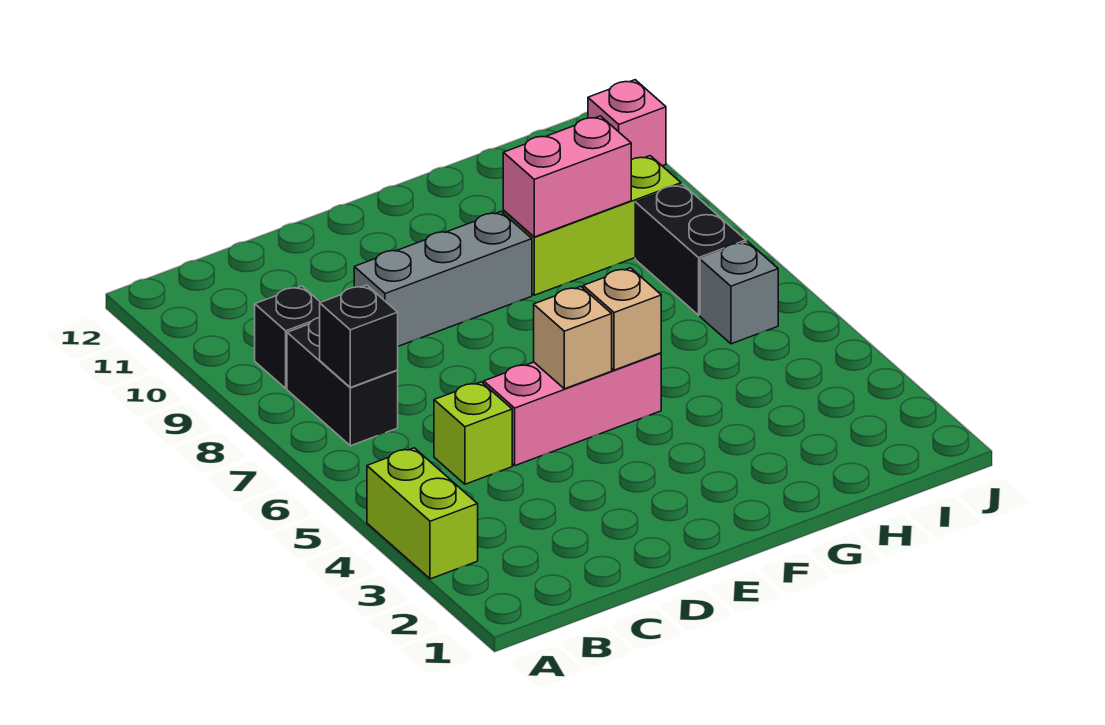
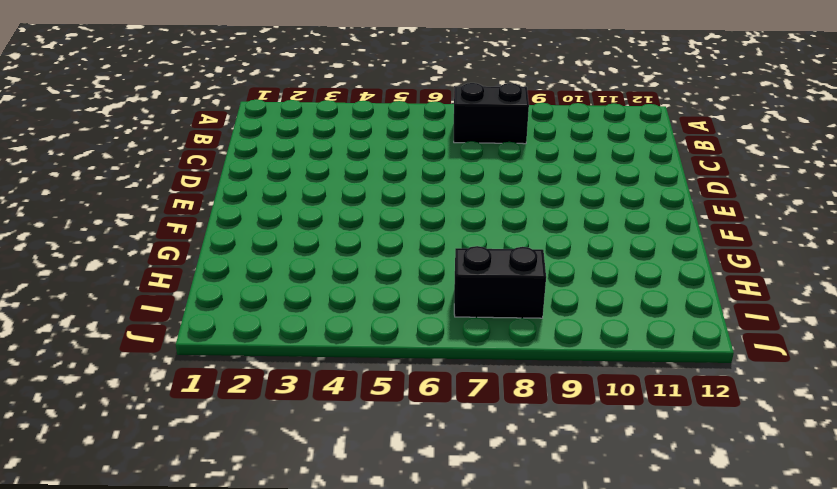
none -> lime 1x2 brick [367,448,478,579]
none -> black 1x1 brick [255,286,320,388]
none -> lime 1x1 brick [434,382,512,484]

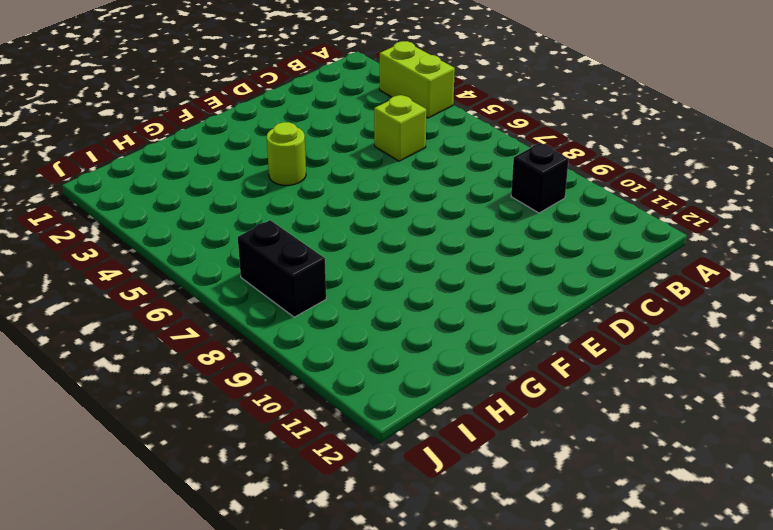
lime 1x1 round brick [267,122,306,185] -> none
none -> black 1x2 brick [287,317,398,446]
none -> pink 1x3 brick [484,353,661,466]
none -> grey 1x3 brick [354,212,532,346]

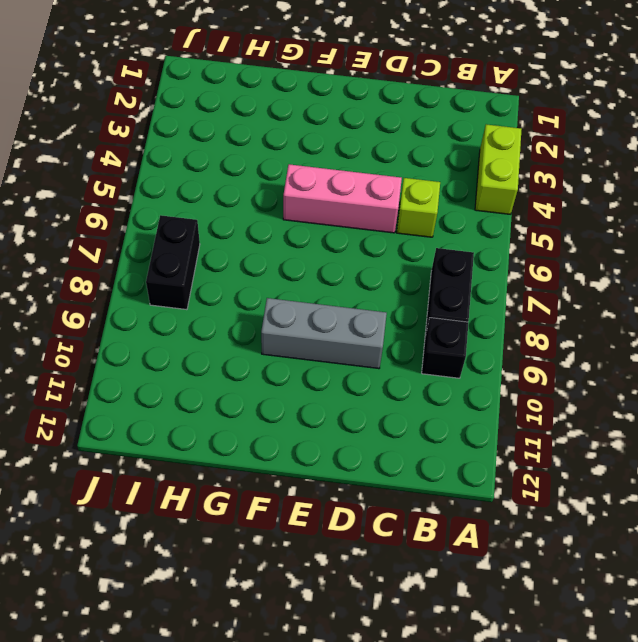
none -> lime 1x3 brick [503,156,681,295]
none -> grey 1x1 brick [700,241,778,344]
none -> pink 1x1 brick [588,80,666,166]

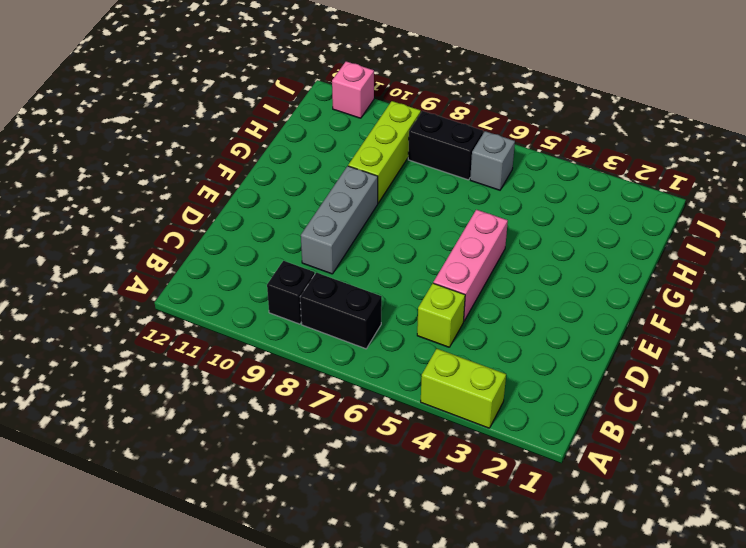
none -> black 1x1 brick [320,285,398,387]
none -> tan 1x1 brick [534,286,612,389]
none -> tan 1x1 brick [583,268,661,370]

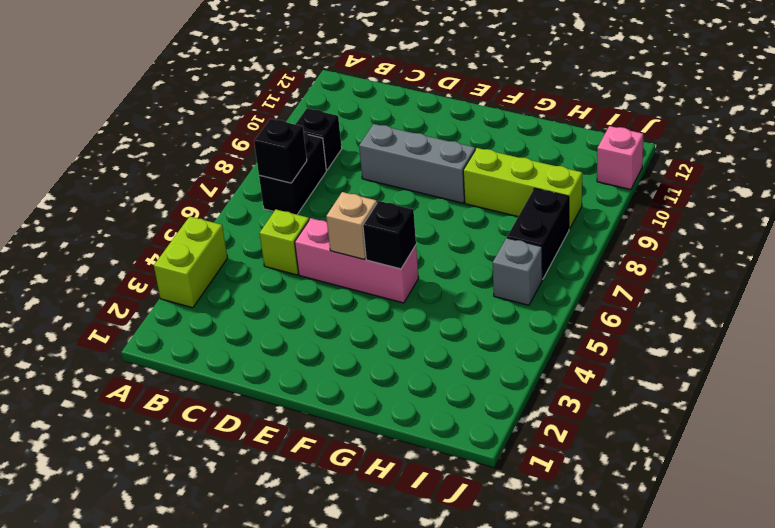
black 1x1 brick [363,201,416,269] -> tan 1x1 brick [583,268,661,370]
none -> pink 1x2 brick [503,116,631,237]

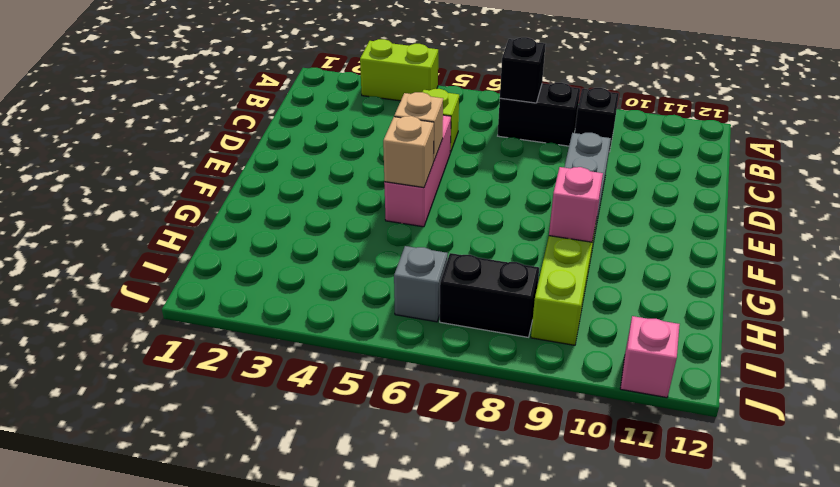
pink 1x1 brick [549,167,603,242] -> pink 1x2 brick [503,116,631,237]

